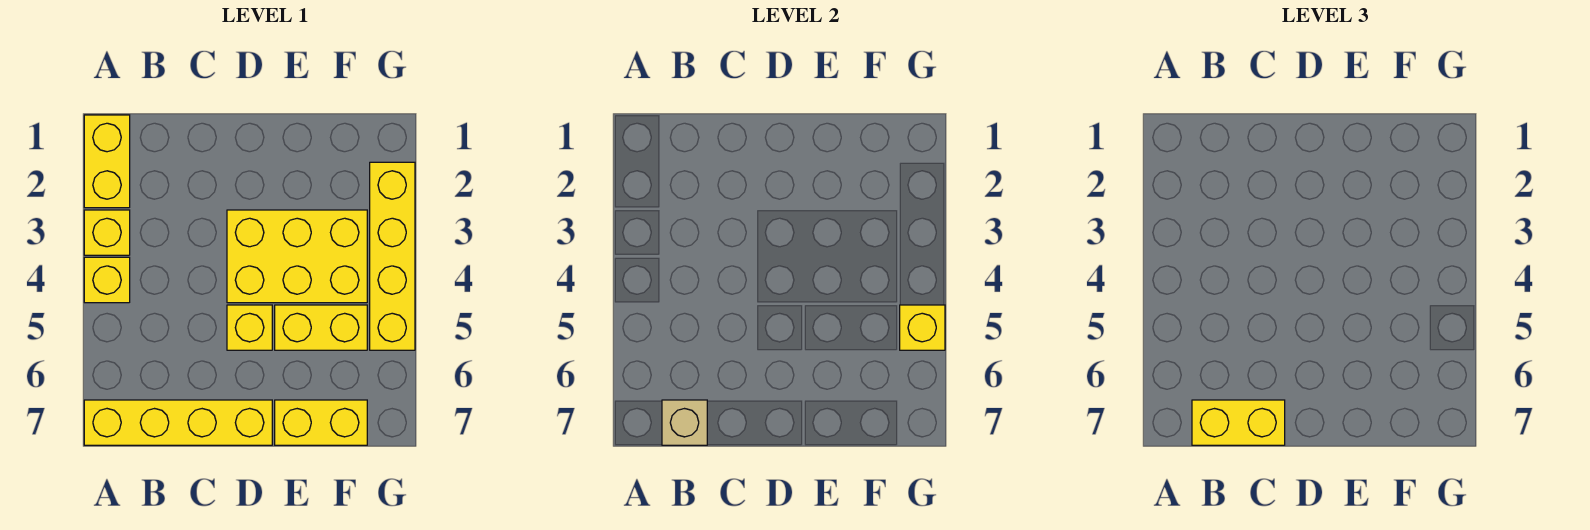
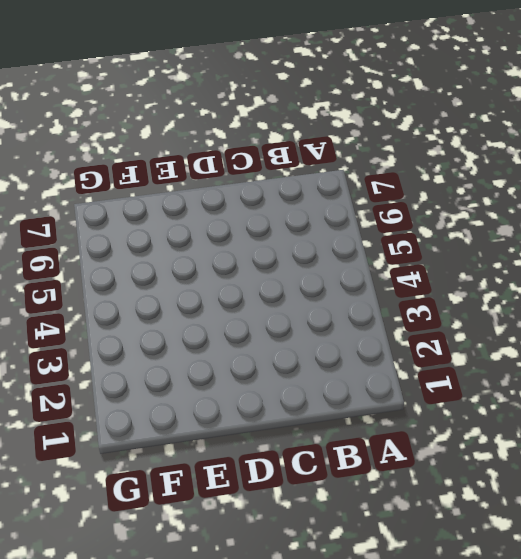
none -> yellow 1x2 brick [84,115,130,208]
none -> yellow 1x1 brick [84,210,130,255]
none -> yellow 1x1 brick [84,257,130,303]

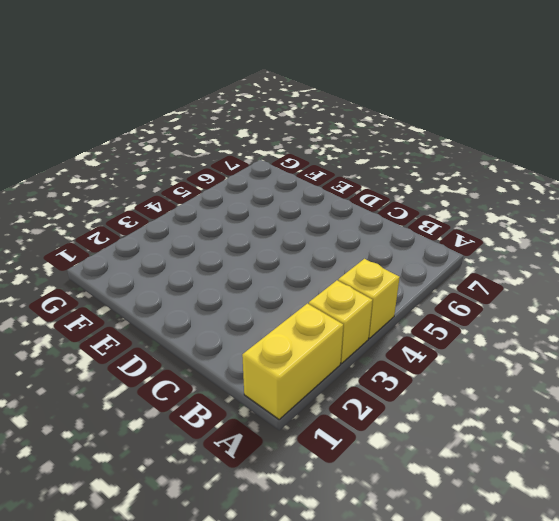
none -> yellow 1x4 brick [84,400,272,445]
none -> yellow 2x3 brick [227,210,367,303]
none -> yellow 1x1 brick [227,305,272,350]

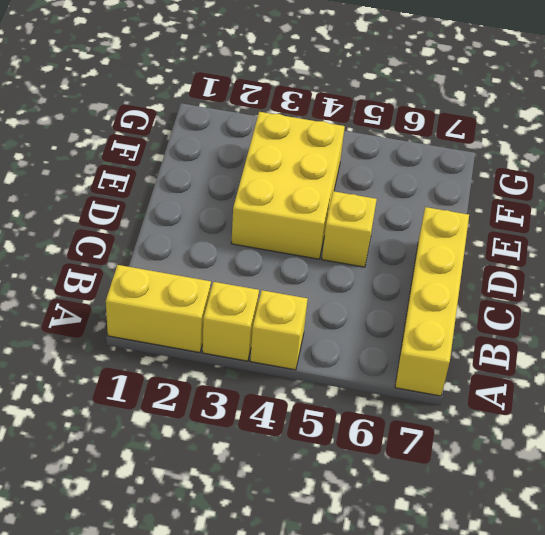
none -> yellow 1x2 brick [275,305,367,350]
none -> yellow 1x2 brick [275,400,367,445]
none -> yellow 1x4 brick [370,162,415,350]

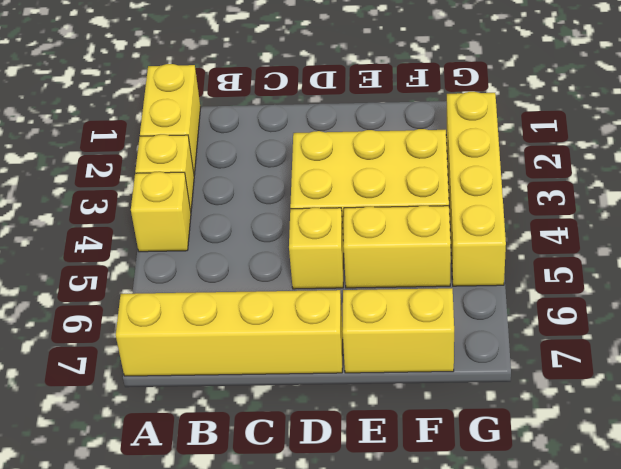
none -> tan 1x1 brick [662,400,707,445]
none -> yellow 1x1 brick [900,305,945,350]
none -> yellow 1x2 brick [1192,400,1285,445]

